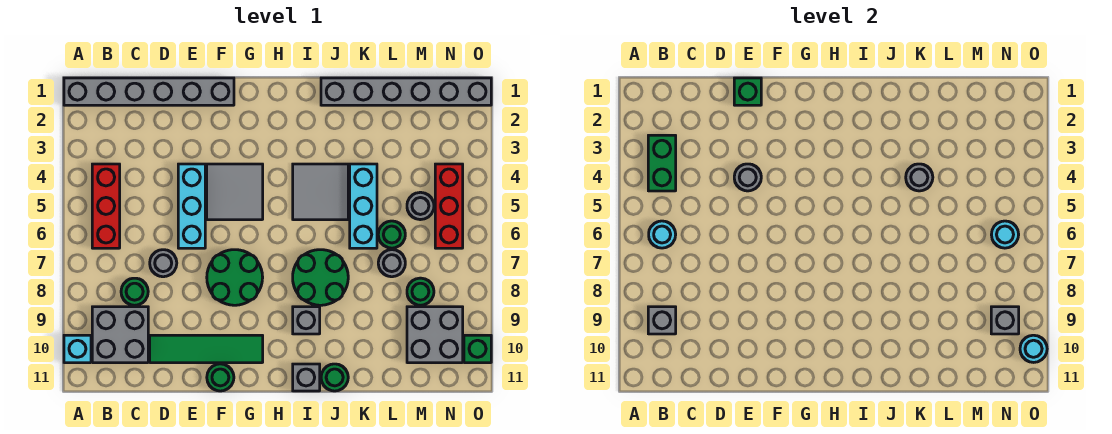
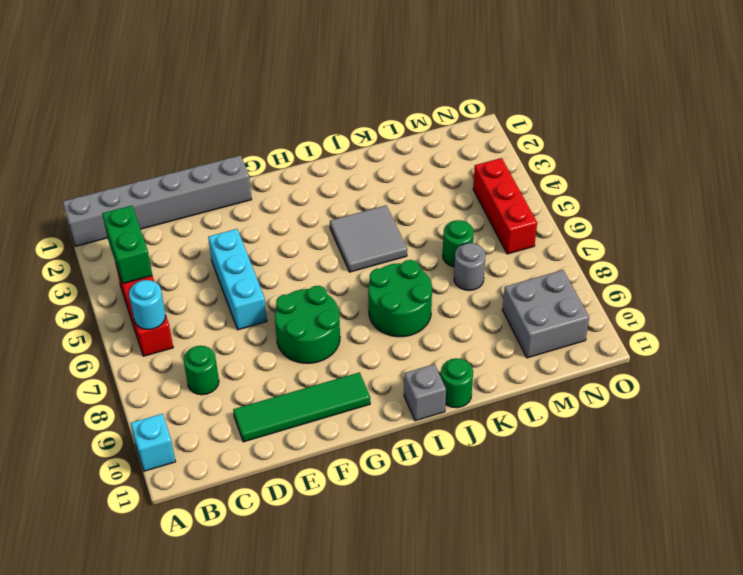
none -> grey 2x2 brick [92,307,148,363]
none -> grey 1x1 round brick [150,250,177,277]
none -> grey 2x2 tile [207,164,263,220]
none -> green 1x1 round brick [207,364,234,391]

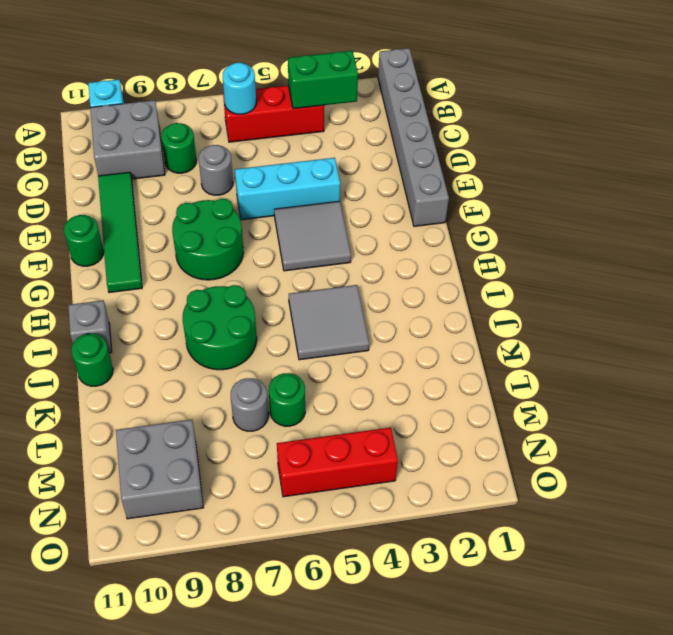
none -> grey 1x1 brick [293,307,320,334]
none -> grey 1x6 brick [321,78,491,105]
none -> cyan 1x3 brick [350,164,377,248]
none -> grey 1x1 round brick [407,192,434,220]

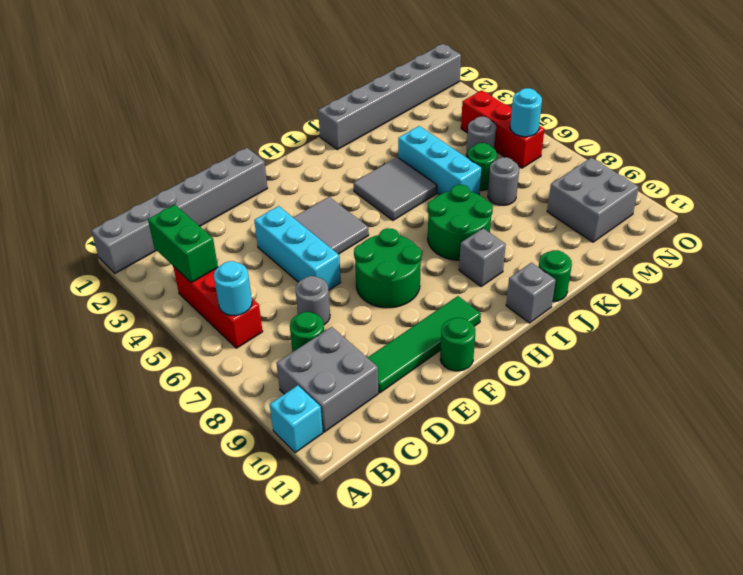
none -> green 1x1 round brick [407,278,434,305]
none -> green 1x1 brick [464,335,491,363]
none -> grey 1x1 brick [648,307,676,334]
none -> green 1x1 brick [734,78,761,105]

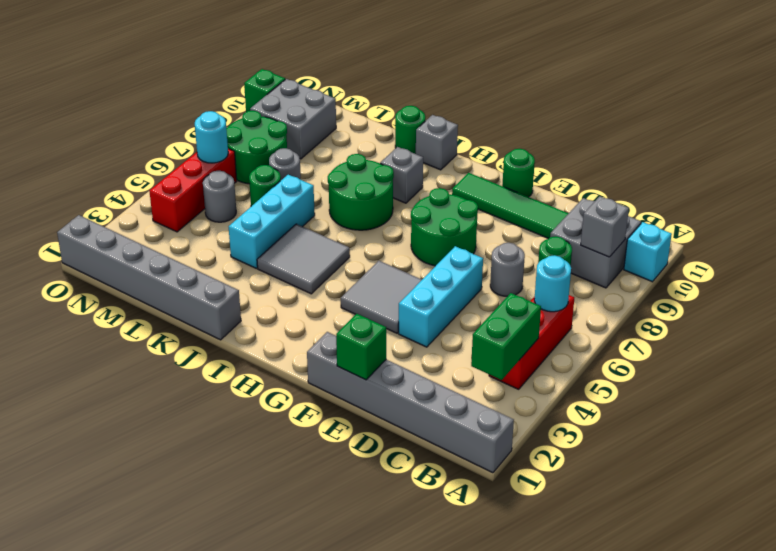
green 2x2 round brick [226,111,287,184] -> green 1x1 round brick [407,278,434,305]
none -> grey 1x1 round brick [734,164,761,191]
none -> grey 1x1 round brick [906,164,933,191]
none -> grey 1x1 brick [991,307,1019,334]
none -> cyan 1x1 round brick [1020,335,1047,362]

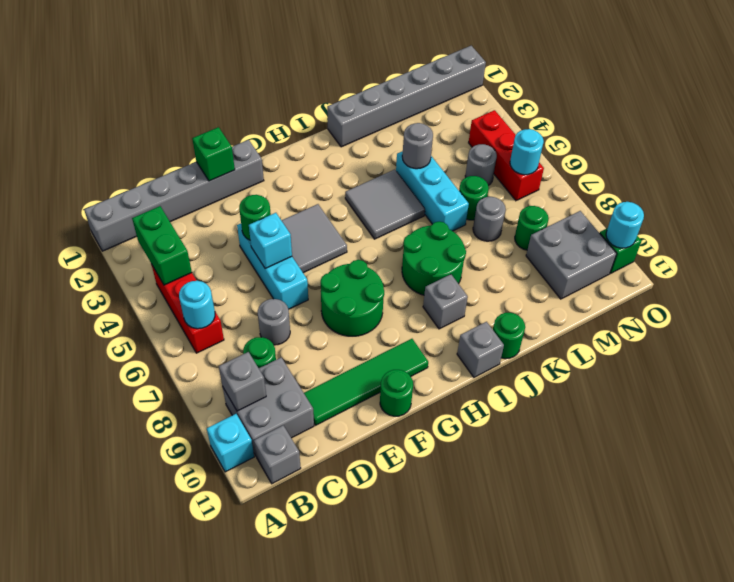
grey 1x1 brick [254,426,301,484] -> grey 1x1 brick moved to [991,307,1019,334]
green 1x1 round brick [239,195,271,240] -> grey 1x1 round brick [734,164,761,191]
cyan 1x1 brick [249,213,292,269] -> none

